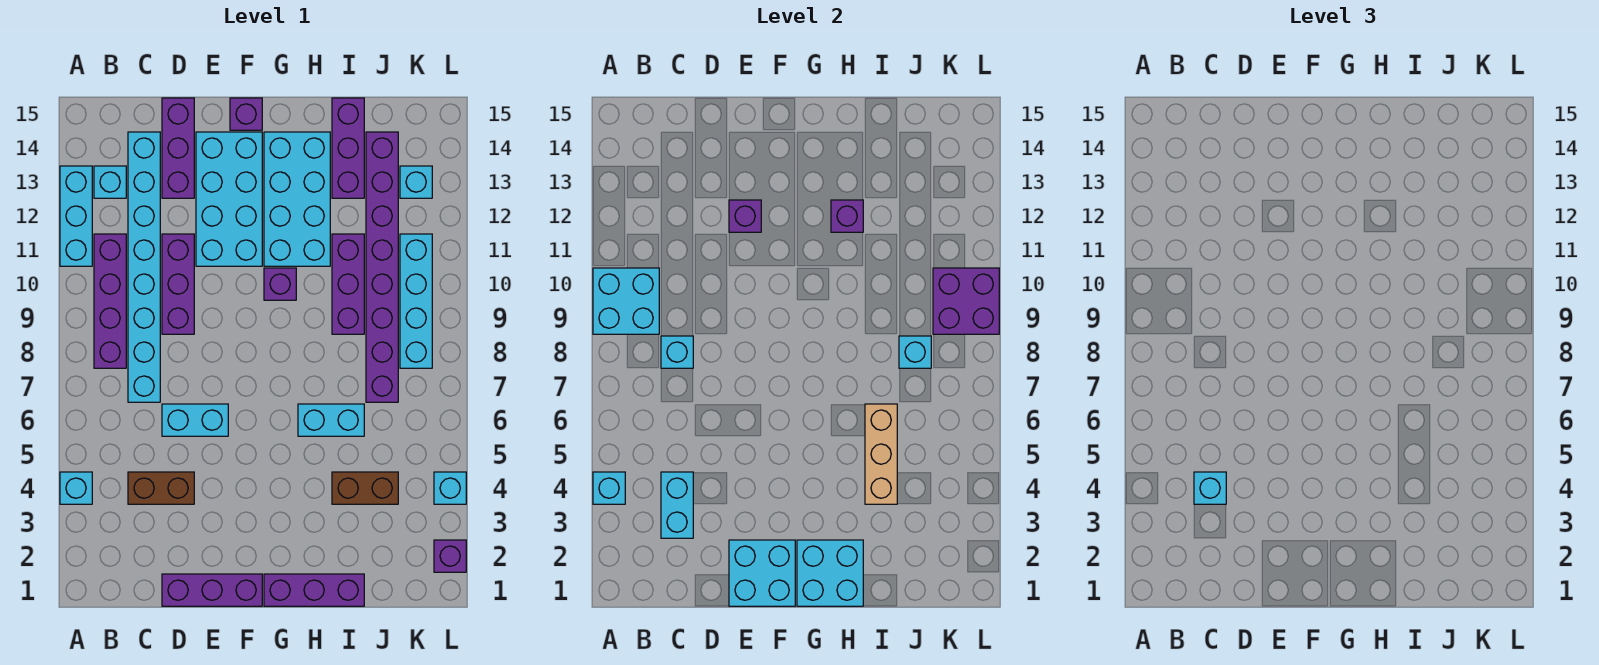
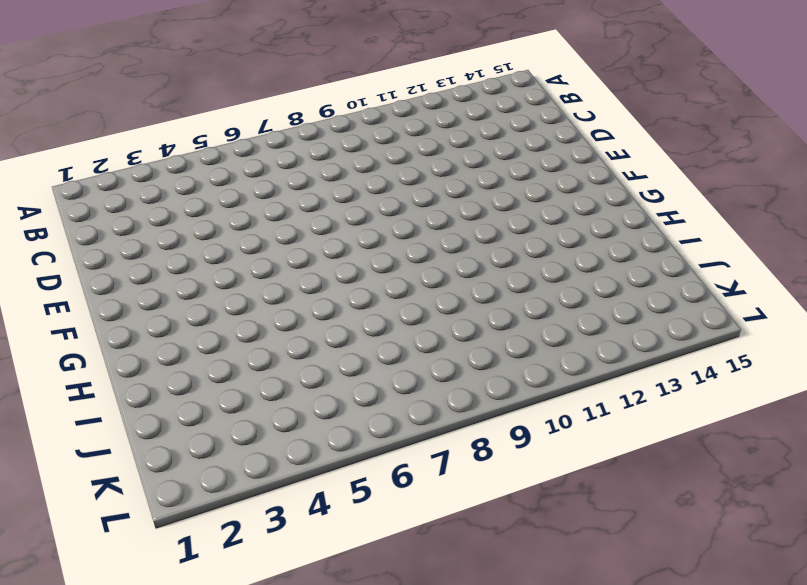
none -> cyan 1x1 brick [60,472,92,504]
none -> cyan 1x3 brick [60,166,92,266]
none -> purple 1x4 brick [94,234,126,368]
none -> cyan 1x1 brick [94,166,126,198]

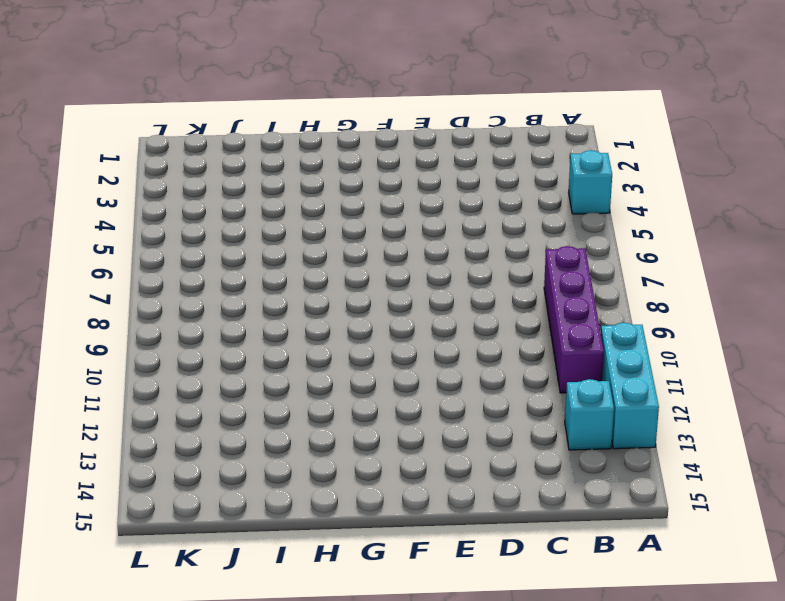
none -> brown 1x2 brick [128,472,194,504]
none -> cyan 1x8 brick [128,132,160,402]
none -> purple 1x3 brick [162,574,262,606]
none -> cyan 1x2 brick [162,404,228,436]

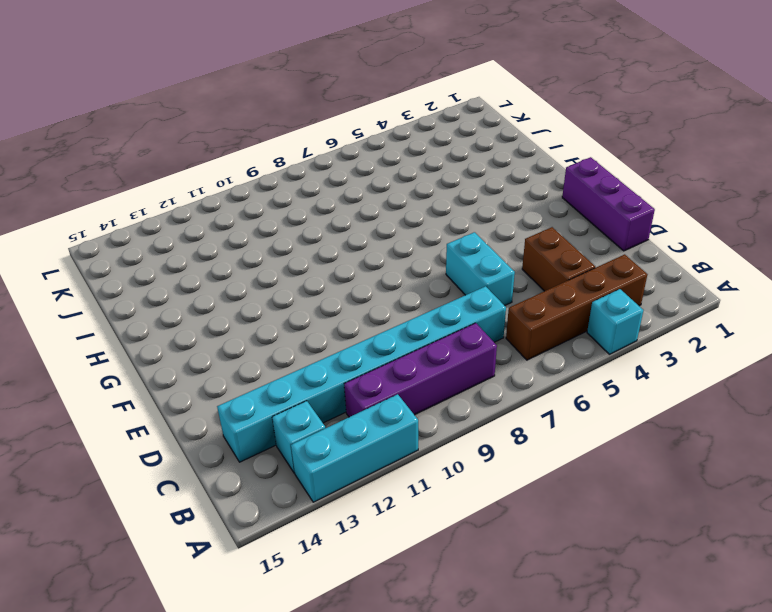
brown 1x4 brick [506,254,647,360] -> none
none -> purple 1x3 brick [162,234,194,334]
none -> purple 1x3 brick [162,98,194,198]
none -> cyan 2x4 brick [196,132,262,266]
none -> purple 1x1 brick [230,98,262,130]

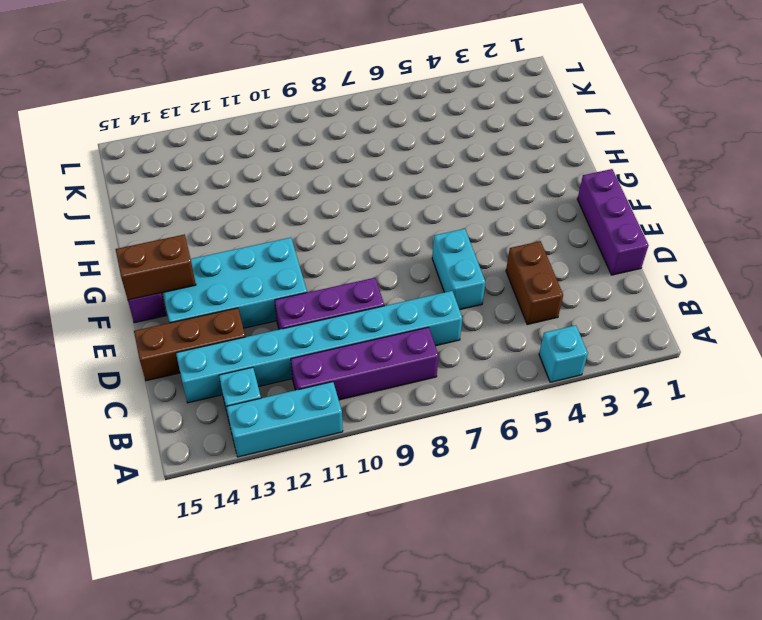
brown 1x3 brick [134,308,245,381] -> purple 1x3 brick [162,98,194,198]
brown 1x2 brick [116,234,196,300] -> brown 1x2 brick turned to [332,472,398,504]
none -> purple 1x3 brick [264,574,364,606]
none -> purple 1x1 brick [264,268,296,300]
none -> cyan 2x4 brick [264,132,330,266]
none -> cyan 1x2 brick [298,404,364,436]

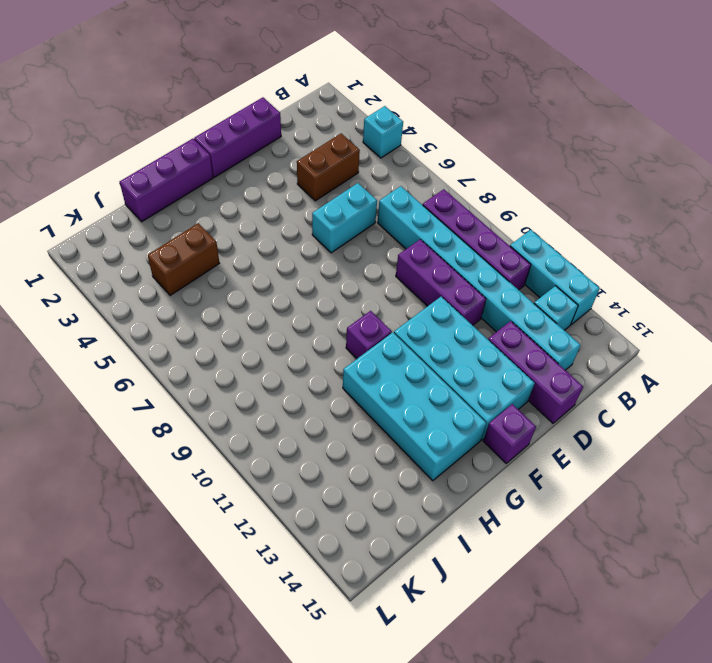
none -> cyan 1x2 brick [298,404,364,436]
none -> purple 1x3 brick [332,234,364,334]
none -> purple 1x3 brick [332,98,364,198]
none -> purple 1x8 brick [366,132,398,402]

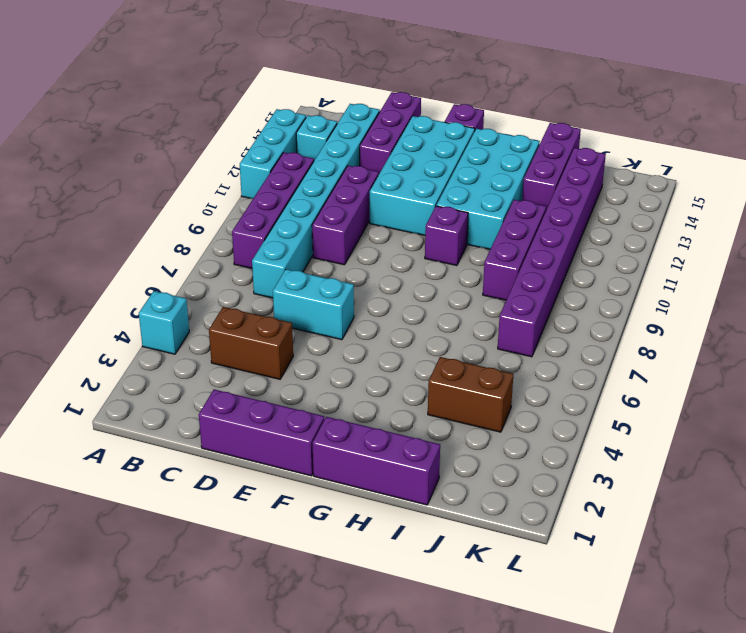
none -> cyan 1x2 brick [298,404,364,436]
none -> cyan 1x4 brick [400,234,432,368]
none -> cyan 1x1 brick [400,166,432,198]
none -> purple 1x1 brick [434,540,466,572]

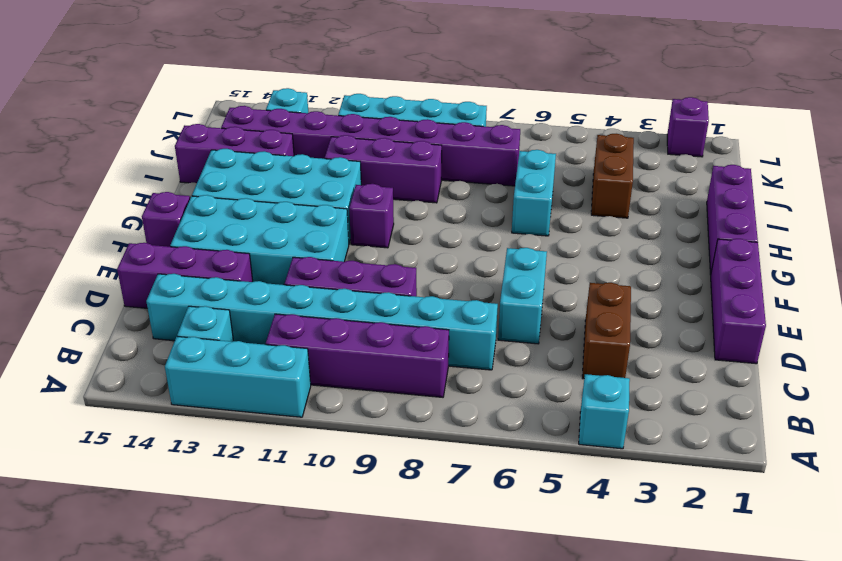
none -> cyan 1x1 brick [434,472,466,504]
none -> cyan 1x1 brick [593,472,625,504]
none -> cyan 2x2 brick [593,268,659,334]
none -> cyan 1x2 brick [661,472,693,538]

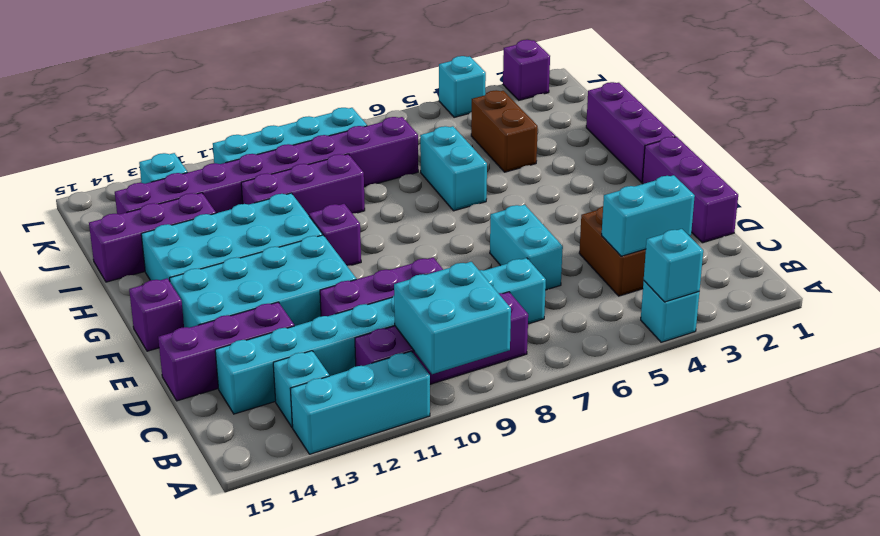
none -> cyan 1x1 brick [661,336,693,368]
none -> cyan 2x2 brick [729,540,795,606]
none -> purple 1x1 brick [729,200,761,232]
none -> cyan 2x2 brick [797,540,863,606]

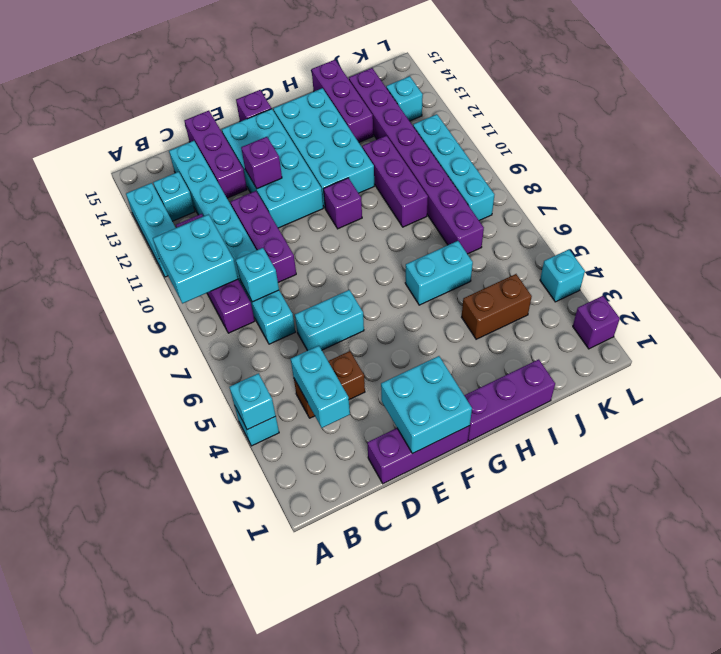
none -> cyan 2x2 brick [797,540,863,606]
none -> purple 1x1 brick [831,200,863,232]
none -> tan 1x3 brick [865,404,897,504]
none -> cyan 1x1 brick [899,336,931,368]

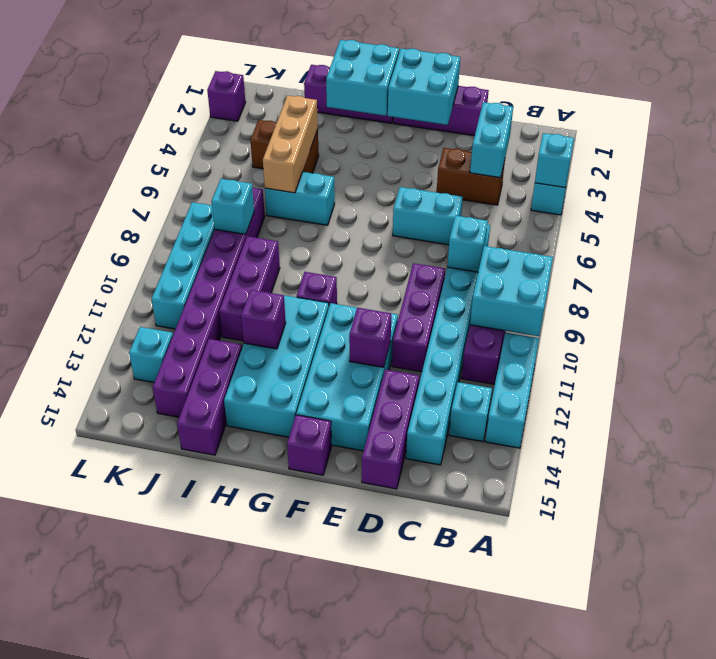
none -> cyan 1x1 brick [434,472,466,504]
none -> purple 2x2 brick [933,268,999,334]
none -> cyan 1x1 brick [1194,472,1226,504]

